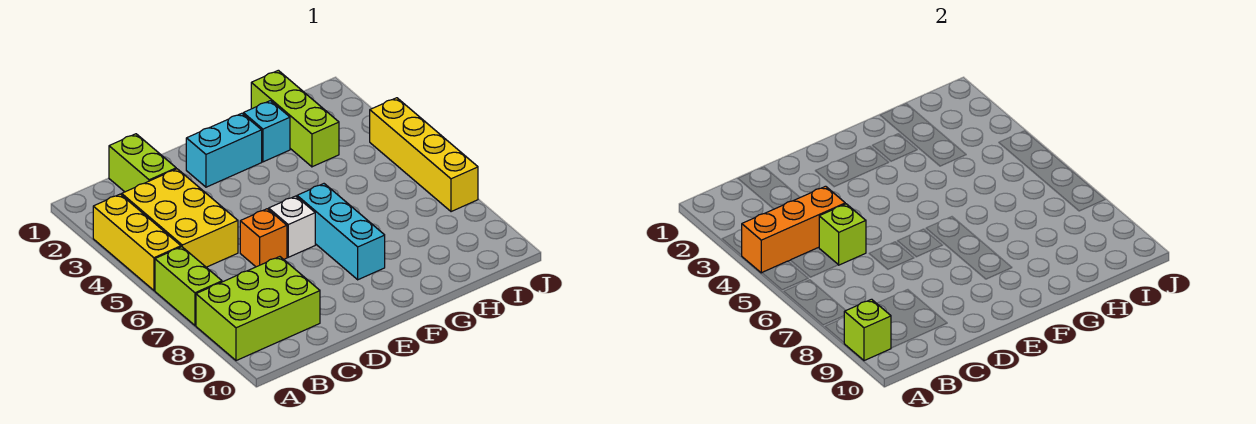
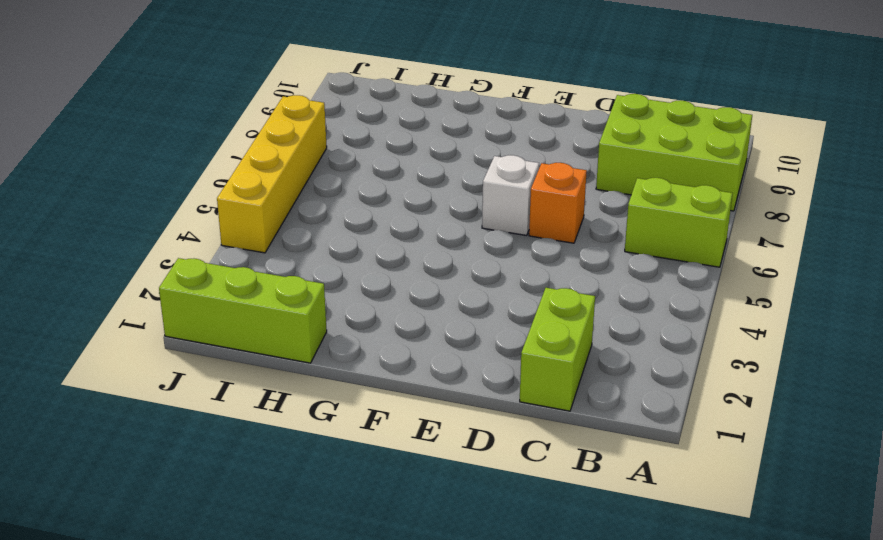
lime 1x2 brick [625,178,732,267] -> lime 1x2 brick turned to [155,247,222,325]
lime 1x3 brick [159,258,327,363] -> lime 1x3 brick turned to [251,70,339,167]
none -> yellow 1x3 brick [93,194,181,290]
none -> yellow 2x3 brick [122,169,238,267]
none -> cyan 1x2 brick [186,113,262,187]

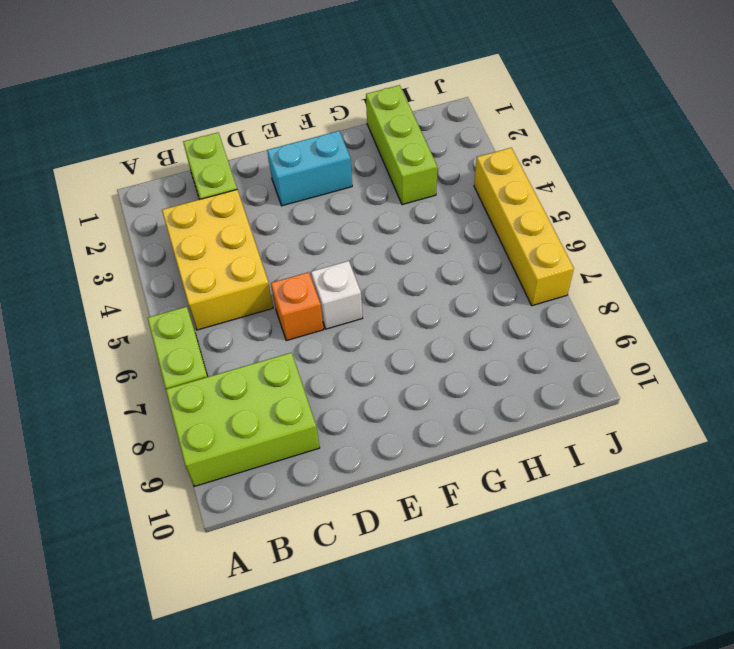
none -> yellow 1x3 brick [93,194,181,290]
none -> cyan 1x3 brick [297,184,385,280]
none -> cyan 1x1 brick [243,101,290,162]

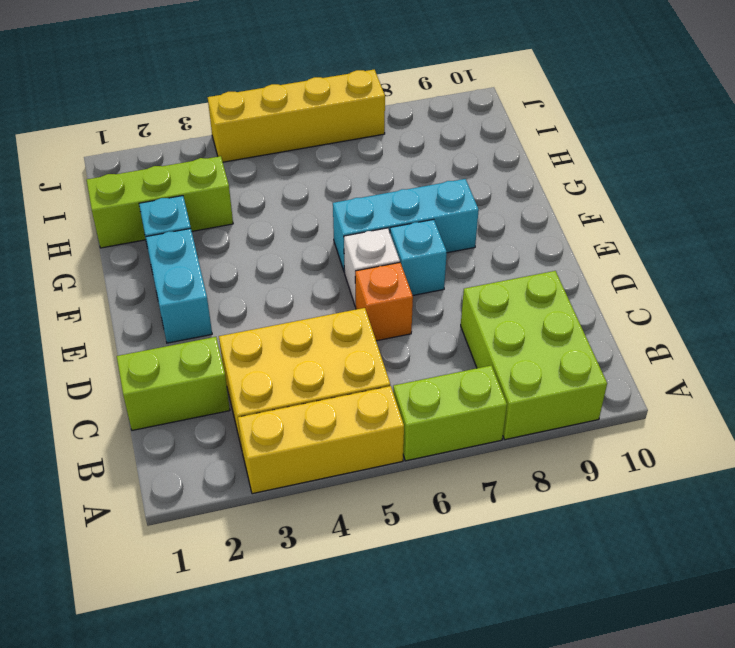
cyan 1x1 brick [390,219,447,295] -> none
none -> orange 1x3 brick [741,186,845,273]
none -> lime 1x1 brick [844,299,891,361]
none -> lime 1x1 brick [819,204,866,265]

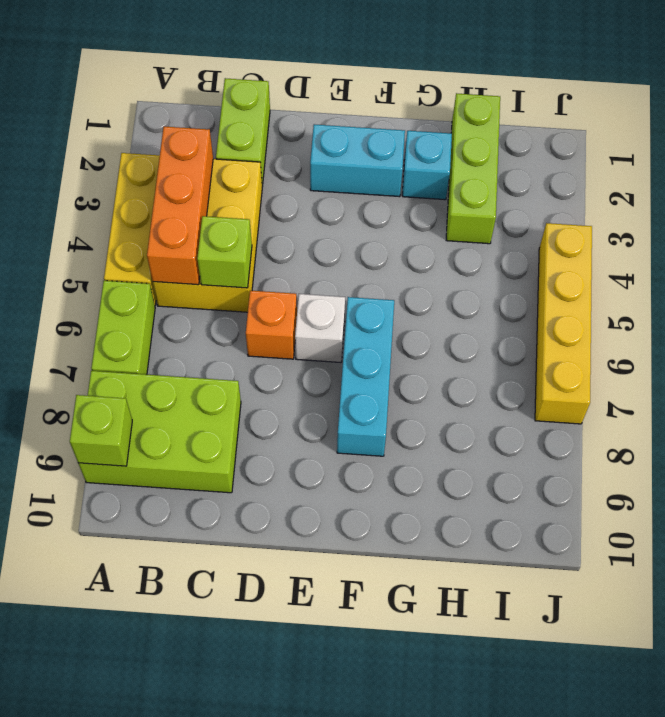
orange 1x3 brick [147,126,213,285] -> orange 1x3 brick turned to [741,186,845,273]

